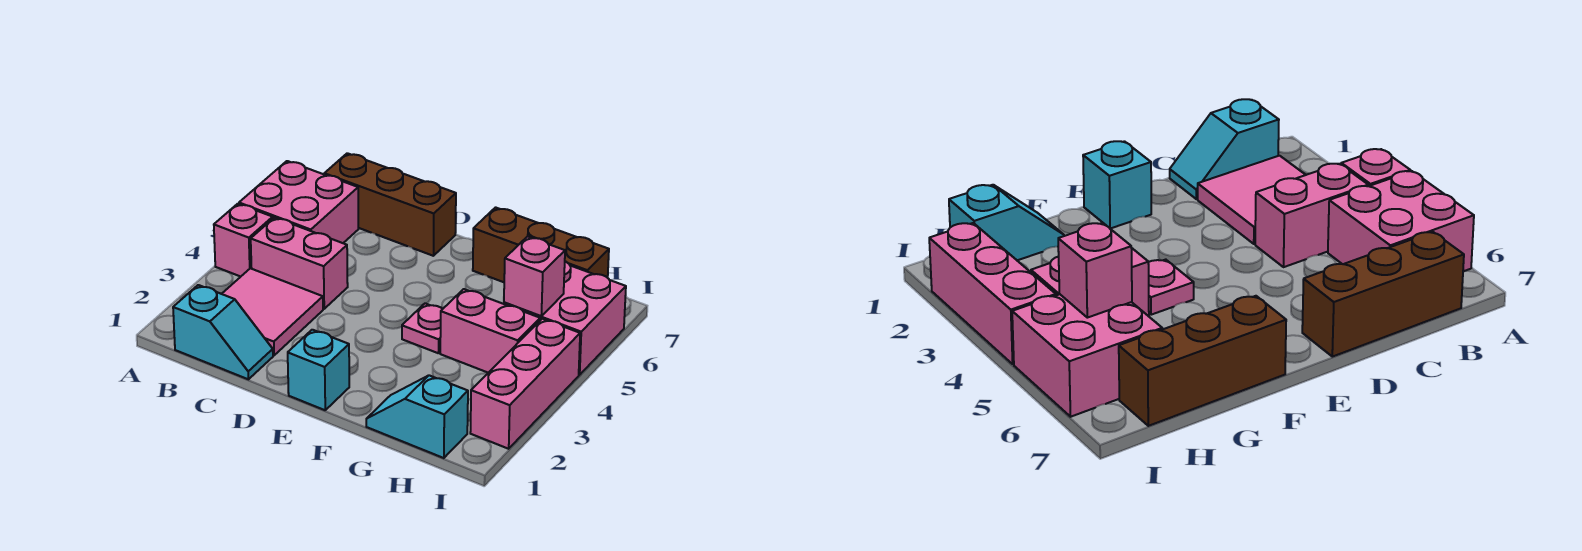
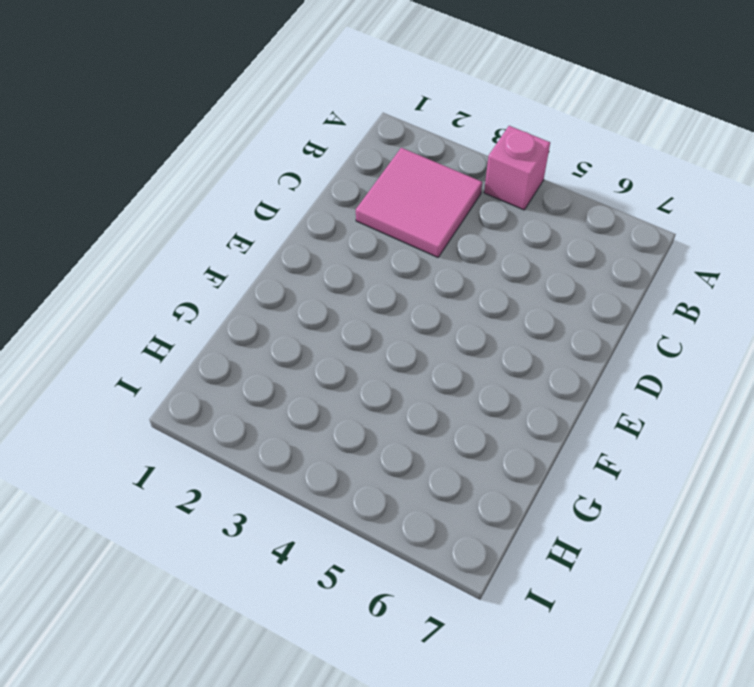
none -> pink 2x2 brick [239,161,358,243]
none -> cyan 1x2 slope [173,285,273,379]
none -> pink 1x2 brick [251,218,348,309]

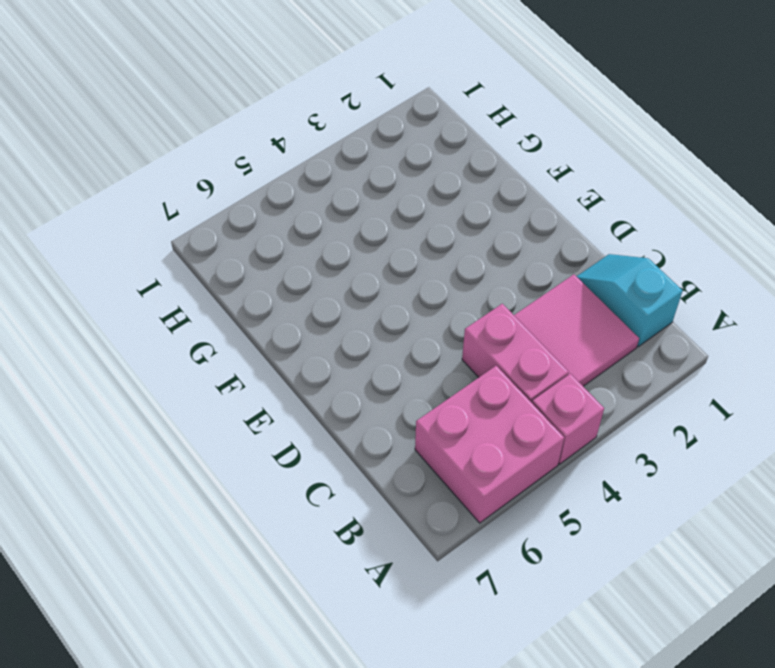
none -> brown 1x3 brick [324,153,456,256]
none -> cyan 1x1 brick [288,330,349,410]
none -> pink 1x1 plate [402,303,442,353]

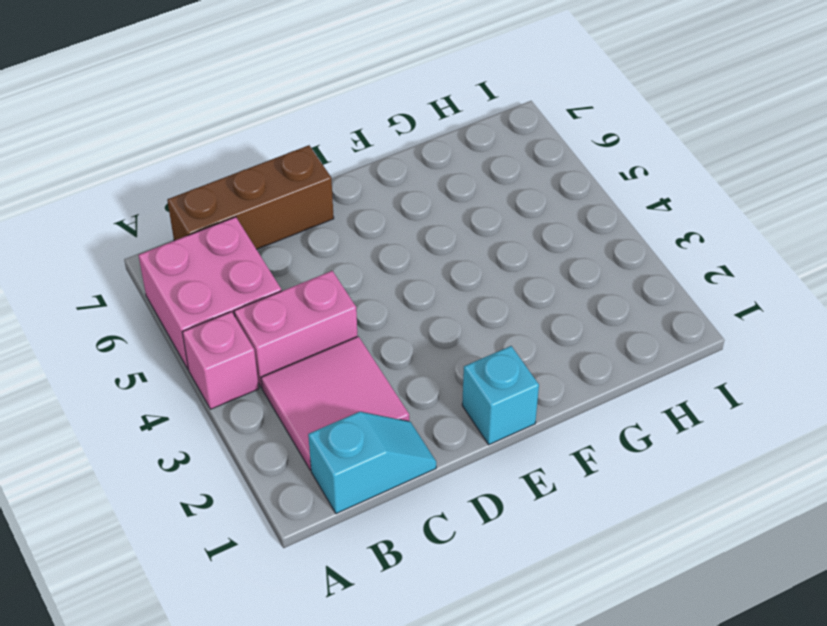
none -> pink 1x1 plate [402,303,442,353]
none -> brown 1x3 brick [473,207,609,282]
none -> cyan 1x2 slope [366,375,468,458]

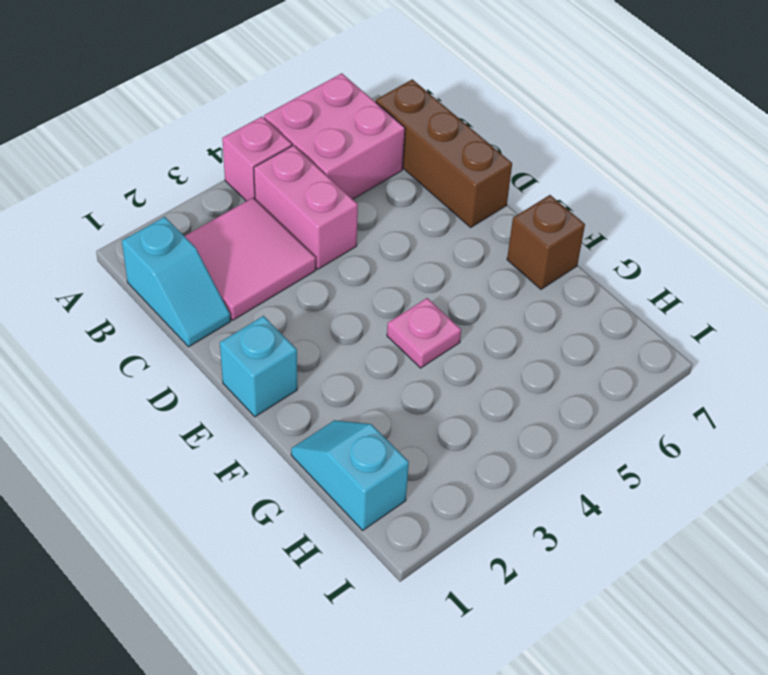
brown 1x1 brick [507,195,585,289] -> brown 1x3 brick [473,207,609,282]
none -> pink 1x2 brick [440,289,540,373]
none -> pink 2x2 brick [504,261,626,375]
none -> pink 1x3 brick [470,319,580,449]

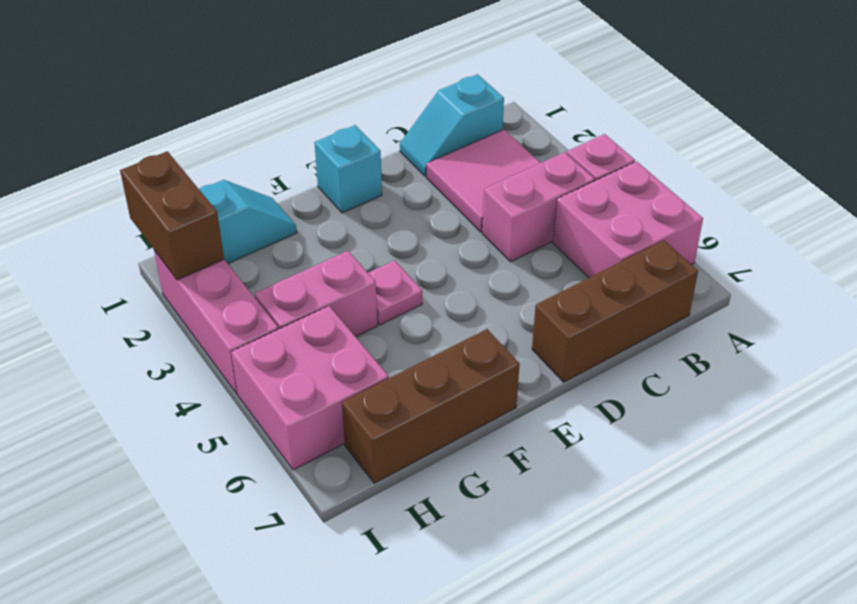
brown 1x2 brick [120,151,224,280] -> none
none -> pink 1x1 brick [504,236,565,316]

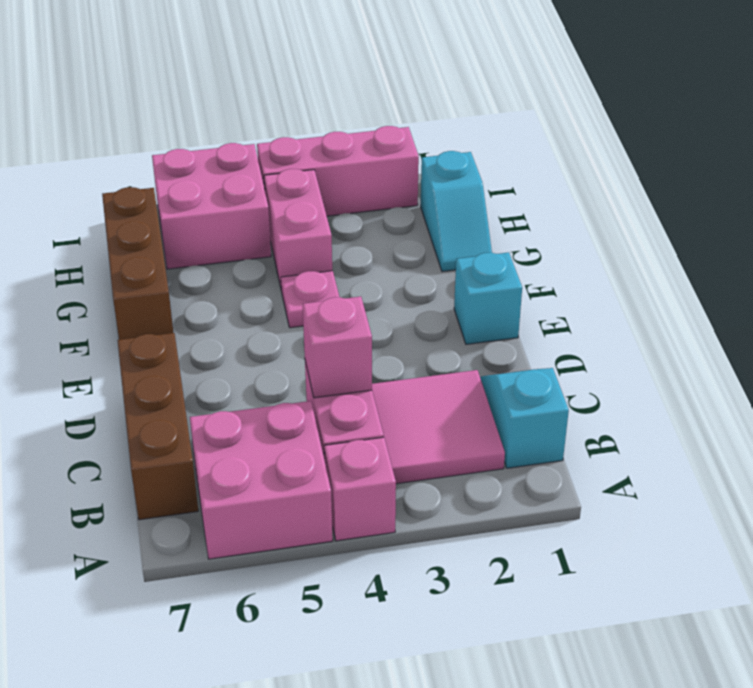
pink 1x1 brick [303,297,372,398] -> pink 1x1 brick moved to [504,236,565,316]

